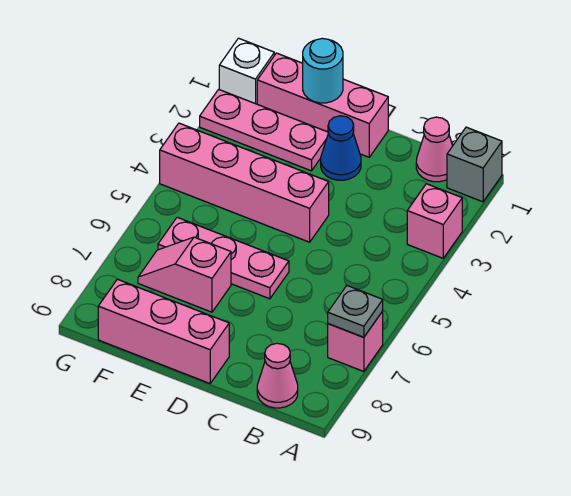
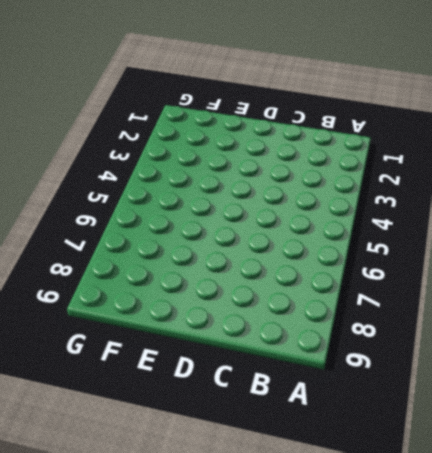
none -> grey 1x1 brick [447,127,502,202]
none -> pink 1x1 brick [407,184,462,258]
none -> pink 1x1 brick [328,311,383,372]

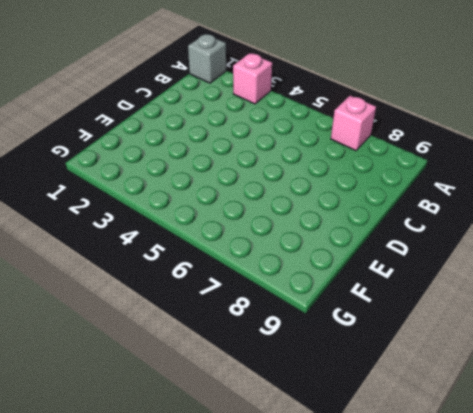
none -> pink 1x1 cone [416,117,453,182]
none -> pink 1x1 cone [257,343,298,408]
none -> pink 1x3 brick [257,53,388,157]

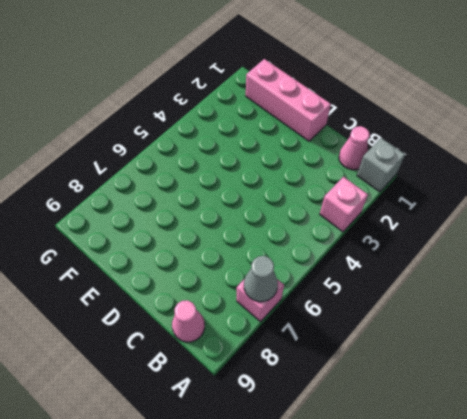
grey 1x1 cone [244,256,278,302] -> grey 1x1 plate [328,286,383,337]
none -> blue 1x1 cone [321,116,361,180]
none -> pink 1x4 brick [160,123,329,242]
none -> pink 1x3 plate [158,217,289,299]

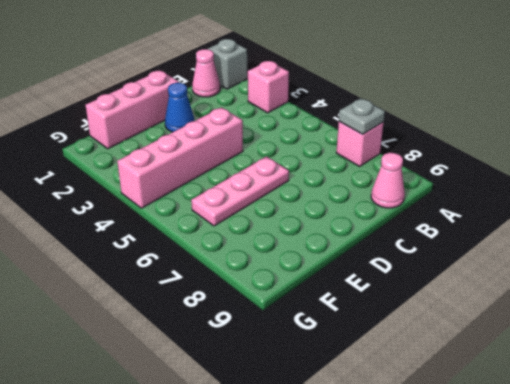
none -> pink 1x3 brick [98,279,229,383]
none -> pink 1x3 plate [200,89,328,171]
none -> pink 1x2 slope [138,237,231,312]

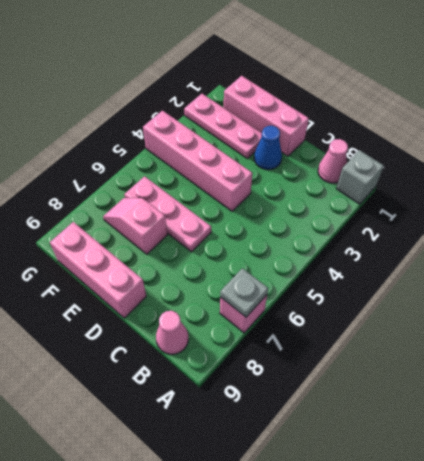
none -> pink 1x1 brick [407,184,462,258]
none -> white 1x1 brick [219,38,274,104]
none -> cyan 1x1 round brick [303,38,343,103]

